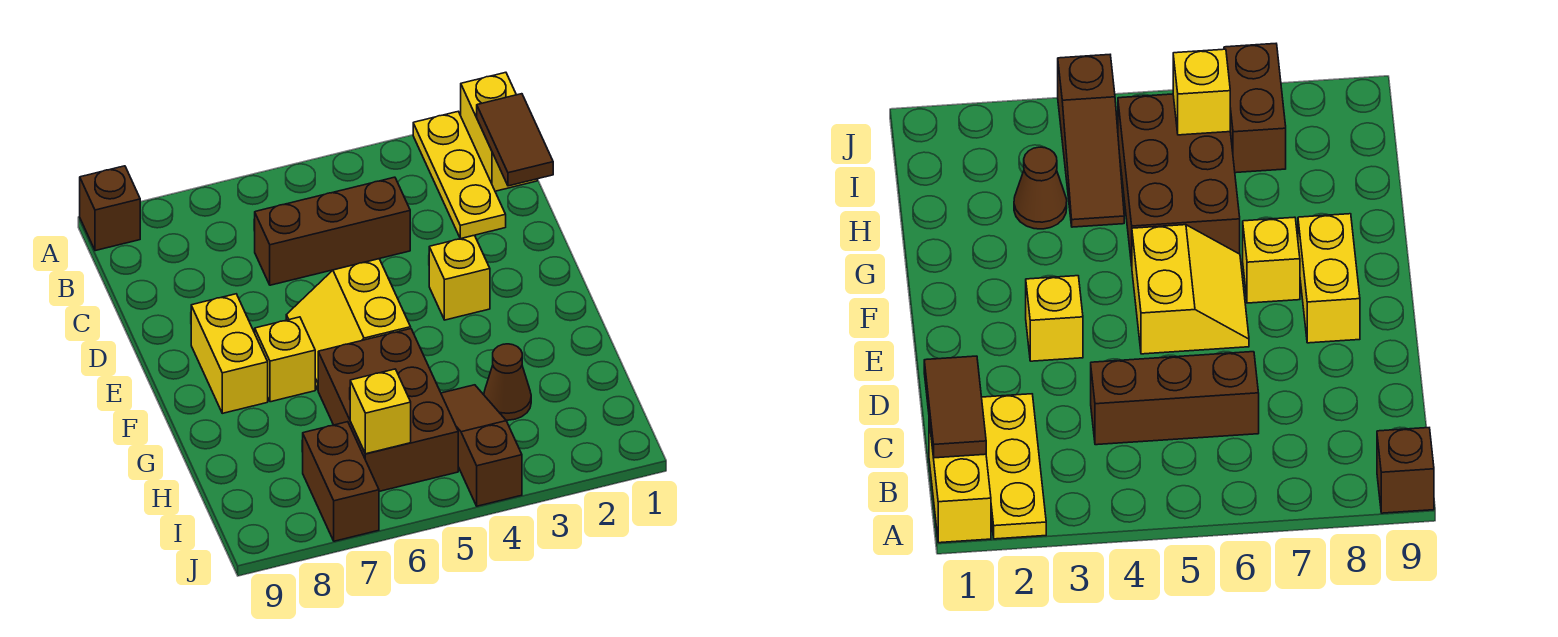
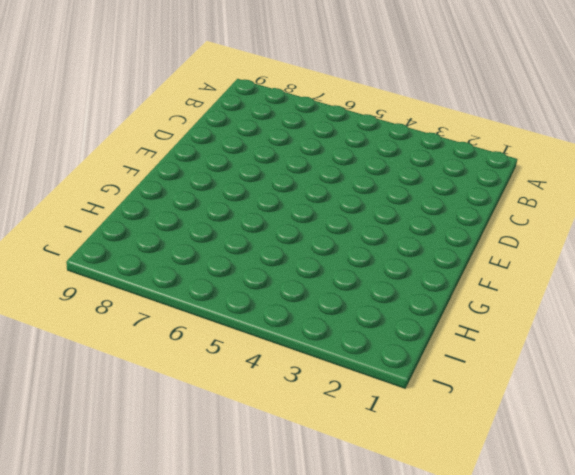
none -> yellow 1x2 brick [461,72,537,191]
none -> yellow 1x3 plate [413,112,506,239]
none -> brown 1x1 brick [80,166,140,251]

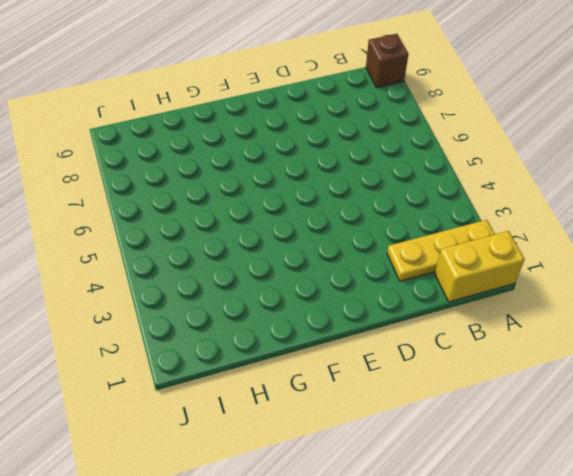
none -> brown 1x3 brick [255,177,410,285]
none -> yellow 1x1 brick [429,235,490,320]
none -> yellow 2x2 slope [286,259,411,390]

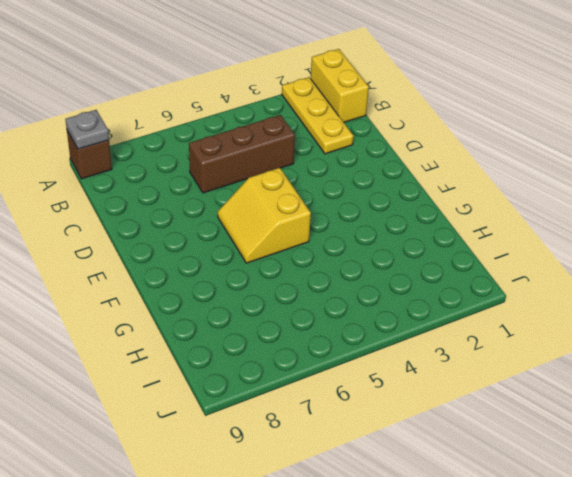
grey 1x1 plate [65,110,109,149] -> none
none -> yellow 1x1 brick [429,235,490,320]
none -> yellow 1x2 brick [191,294,268,413]
none -> yellow 1x1 brick [255,317,315,402]

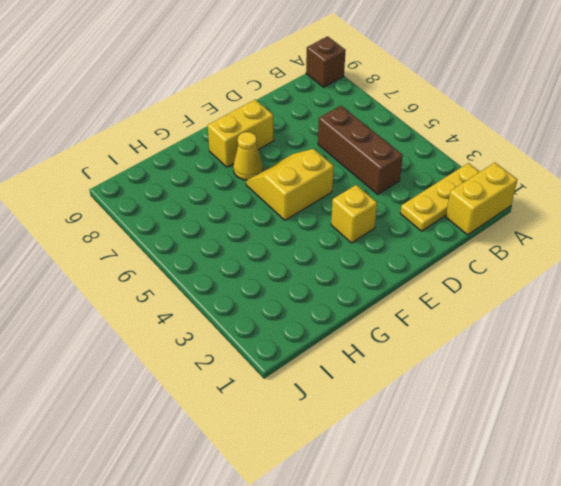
yellow 1x1 cone [233,132,263,180] -> yellow 1x1 brick [255,317,315,402]
none -> brown 2x3 brick [318,329,458,491]
none -> brown 1x1 cone [484,344,531,420]
none -> brown 1x3 slope [441,385,522,506]

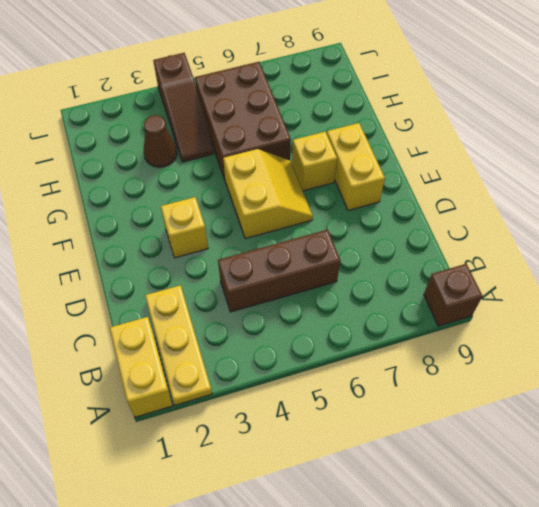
none -> brown 1x2 brick [303,422,379,541]
none -> brown 1x2 tile [477,94,553,186]
none -> yellow 1x1 brick [350,369,411,454]

